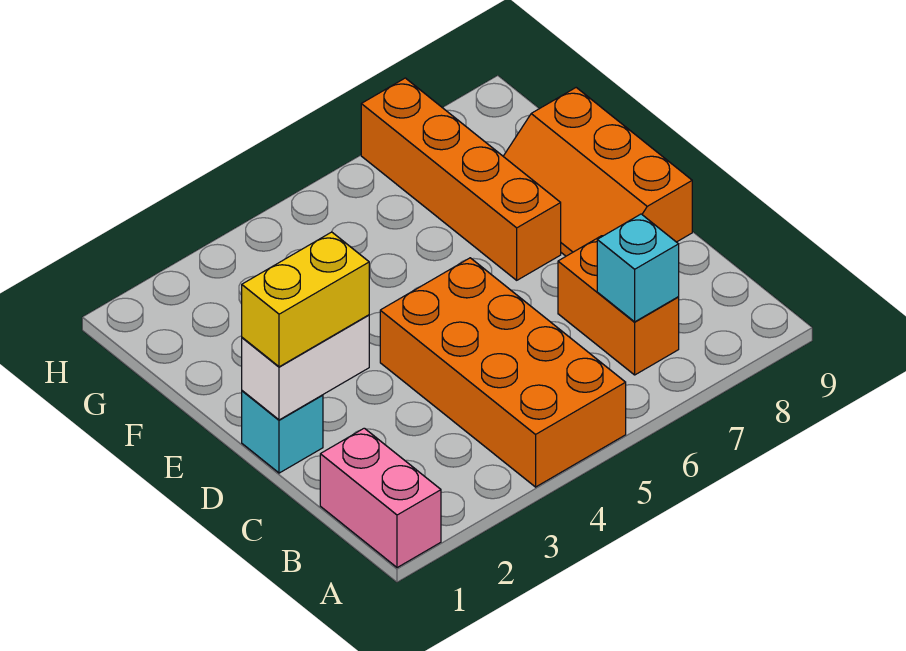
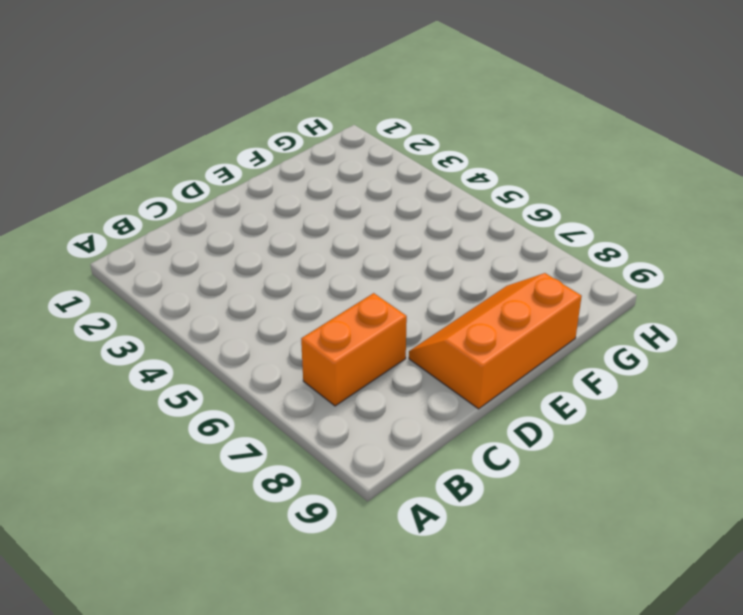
none -> pink 1x2 brick [320,428,441,568]
none -> orange 2x4 brick [380,258,626,487]

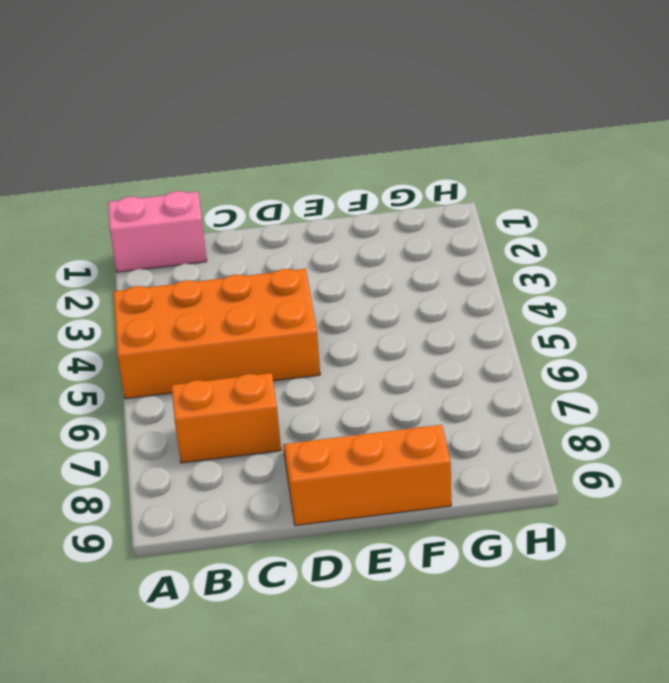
none -> cyan 1x1 brick [242,391,323,473]
none -> orange 1x4 brick [361,78,561,280]

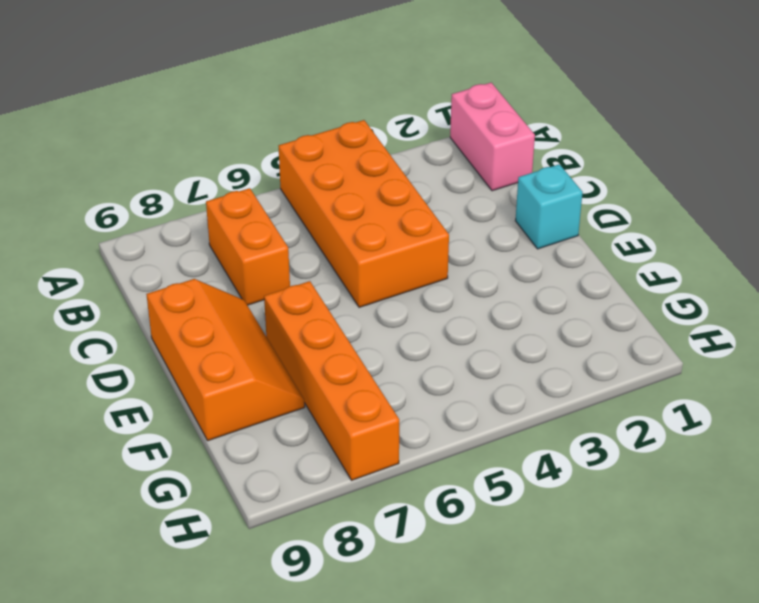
none -> cyan 1x1 brick [597,214,679,322]
none -> white 1x2 brick [242,315,369,420]

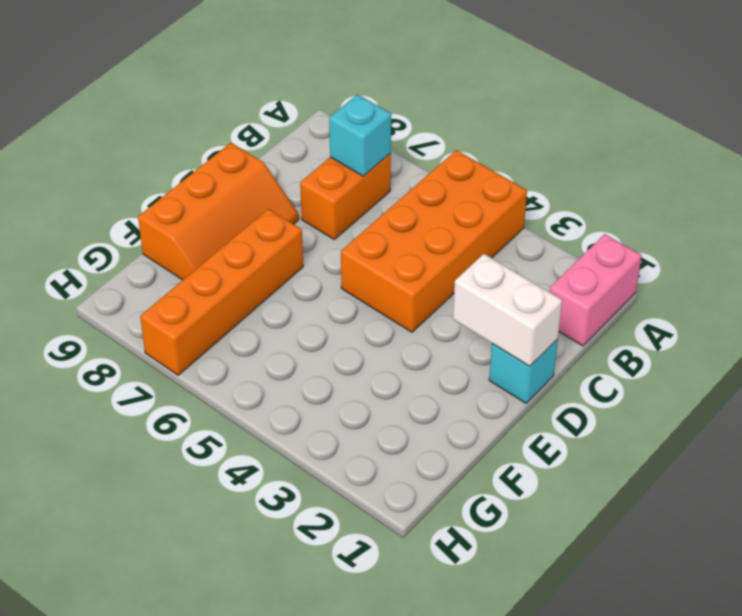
none -> yellow 1x2 brick [242,232,369,367]

